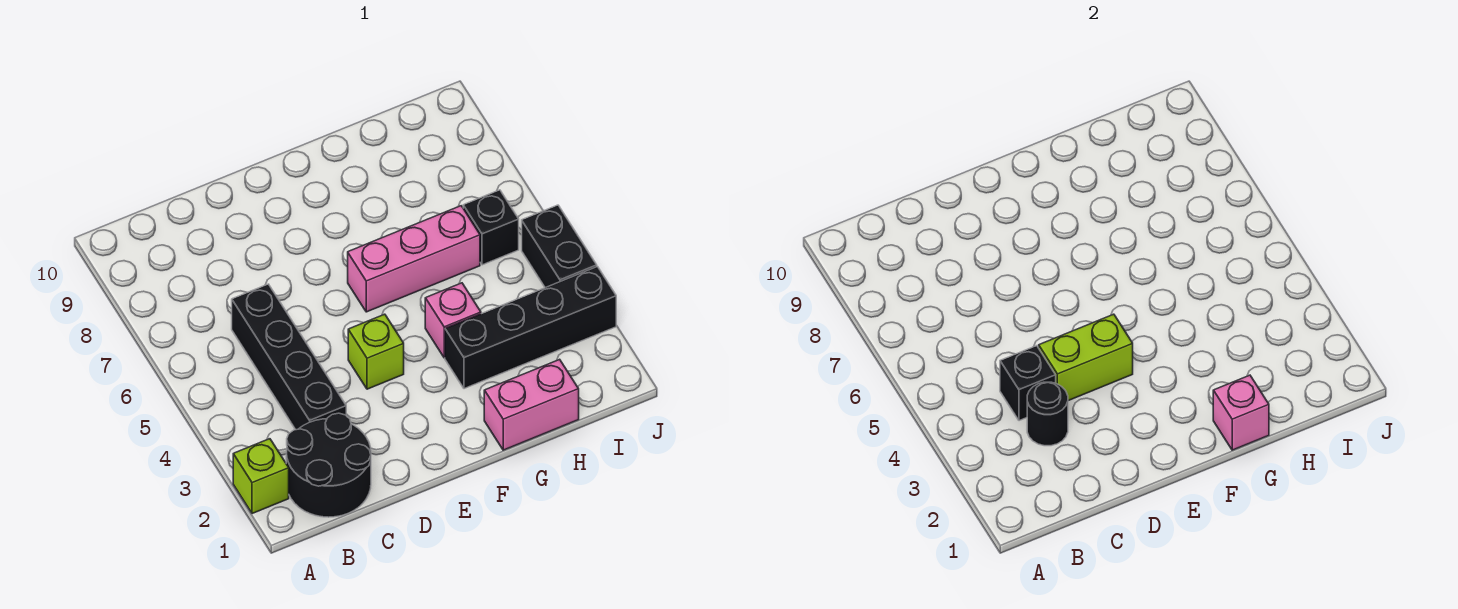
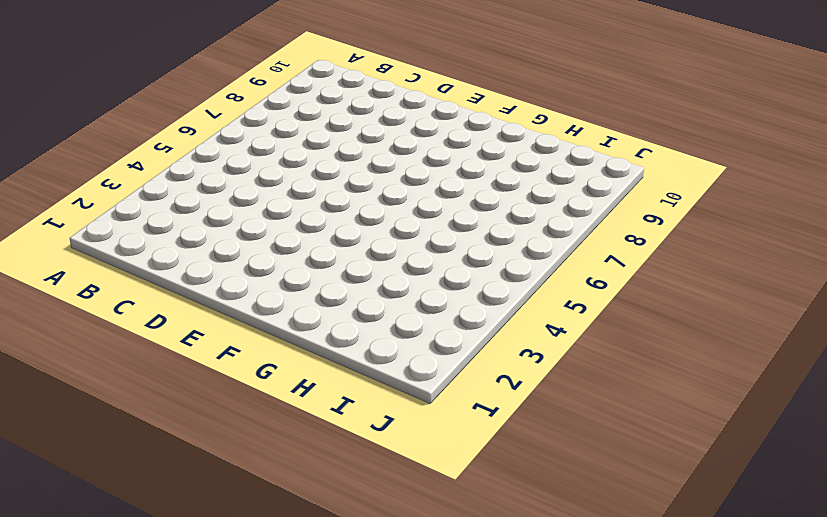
none -> lime 1x1 brick [233,439,289,514]
none -> black 2x2 round brick [286,413,371,517]
none -> black 1x4 brick [232,284,346,430]

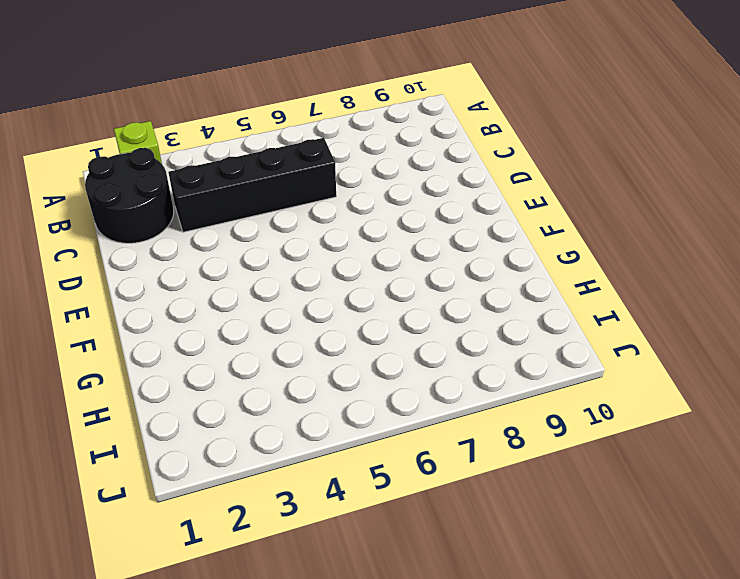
none -> lime 1x1 brick [348,314,404,389]
none -> pink 1x3 brick [348,206,480,312]
none -> pink 1x2 brick [484,359,579,450]

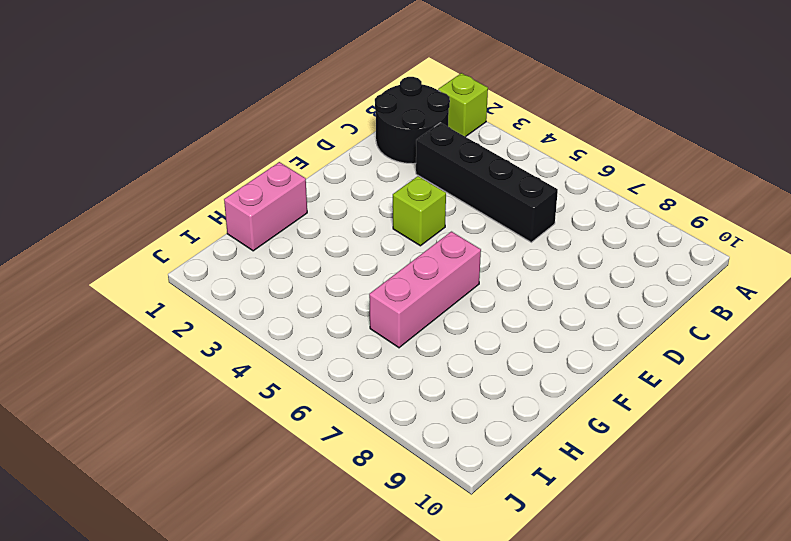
none -> black 1x4 brick [445,267,616,389]
none -> pink 1x1 brick [425,283,481,358]
none -> black 1x1 brick [463,190,519,265]

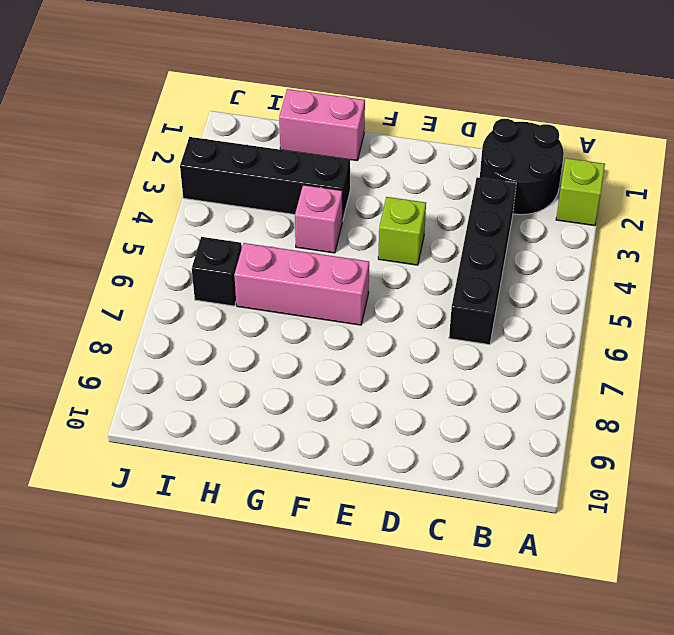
none -> black 1x2 brick [522,205,597,288]
none -> black 1x1 round brick [1027,382,1068,446]
none -> black 1x1 brick [1000,346,1056,421]

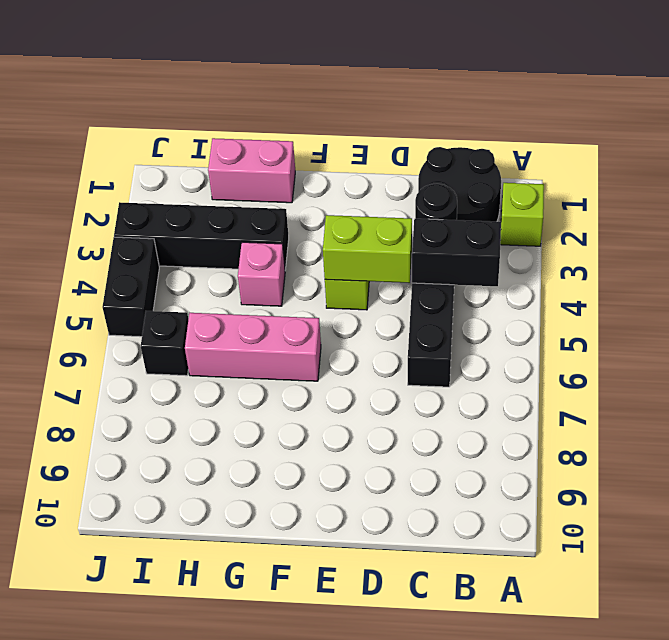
black 1x2 brick [412,219,501,286] -> black 1x1 brick [1000,346,1056,421]
none -> pink 1x1 brick [1213,375,1269,450]

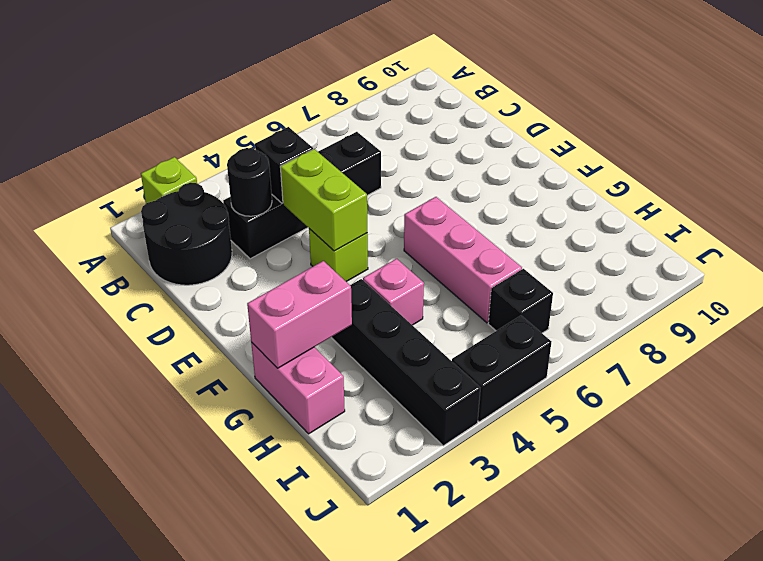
pink 1x2 brick [247,261,352,368] -> pink 1x1 brick [1213,375,1269,450]

